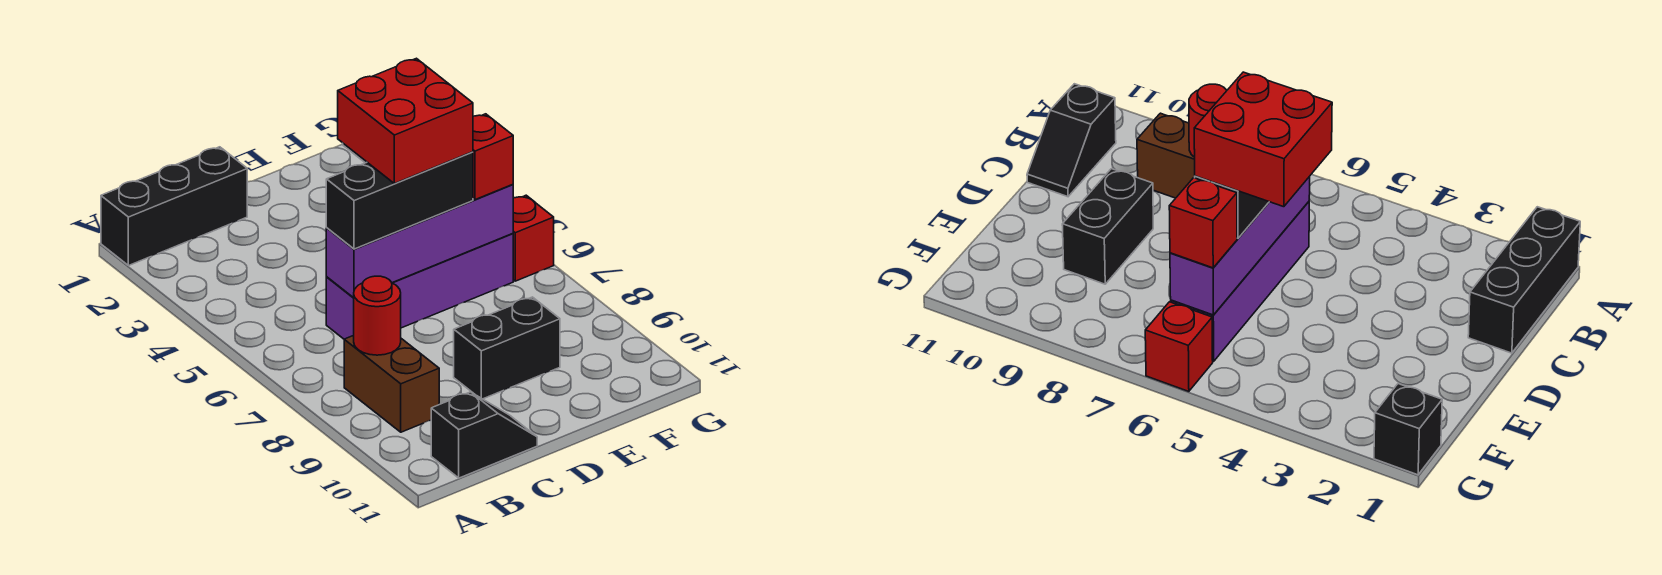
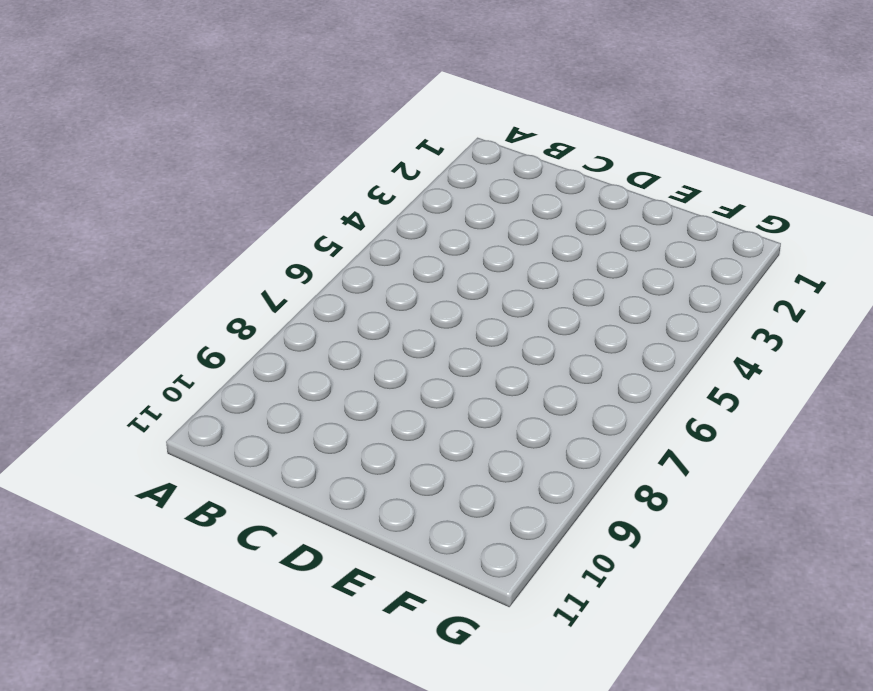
none -> black 1x3 brick [101,147,247,266]
none -> brown 1x2 brick [344,335,439,432]
none -> black 1x2 slope [431,392,537,478]

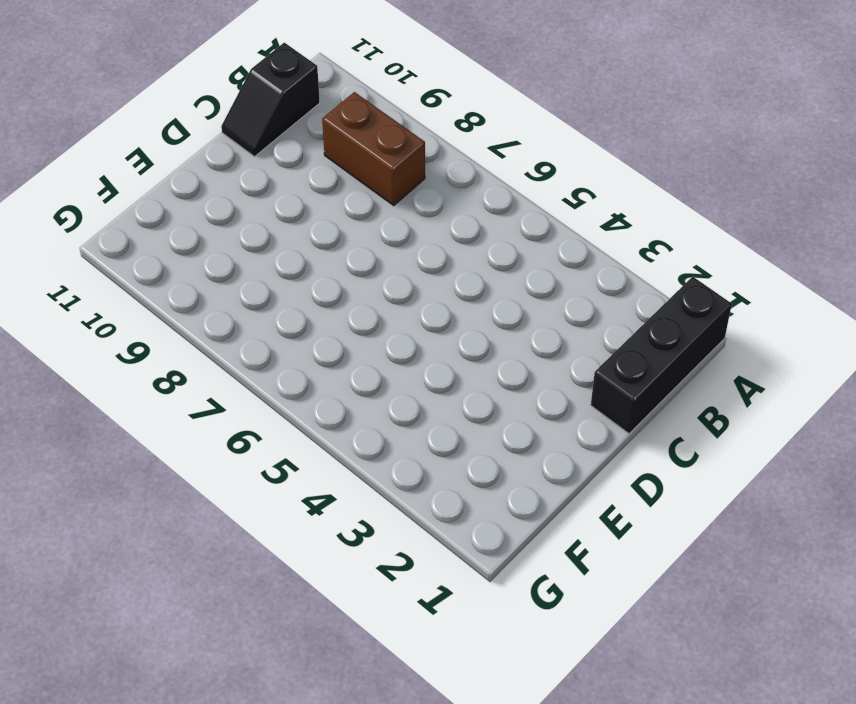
none -> purple 1x4 brick [326,233,513,339]
none -> black 1x2 brick [454,297,560,399]
none -> black 1x1 brick [1374,384,1442,475]

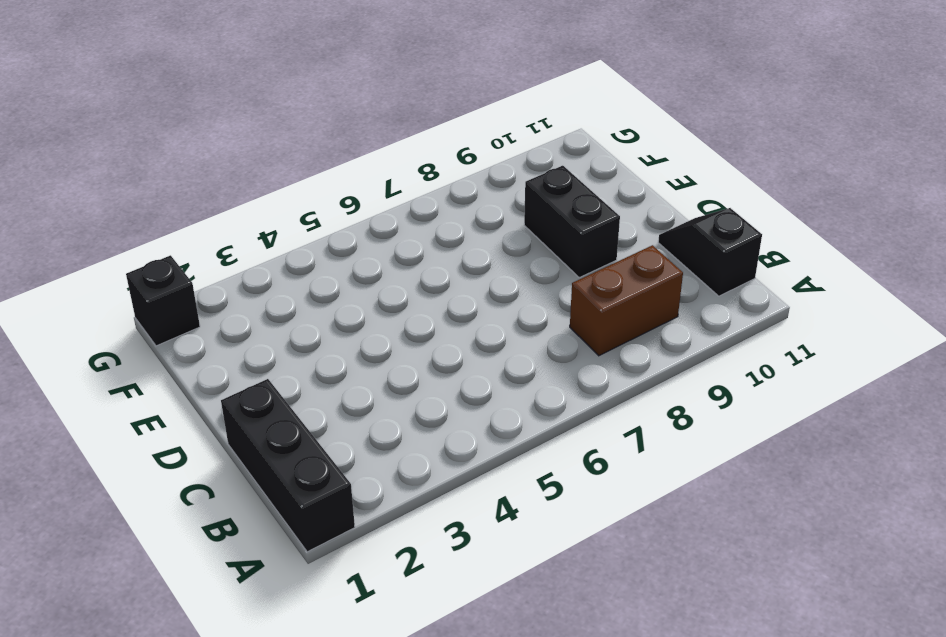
none -> purple 1x4 brick [326,233,513,339]
none -> red 1x1 brick [513,196,554,281]
none -> red 1x1 round brick [354,276,401,355]

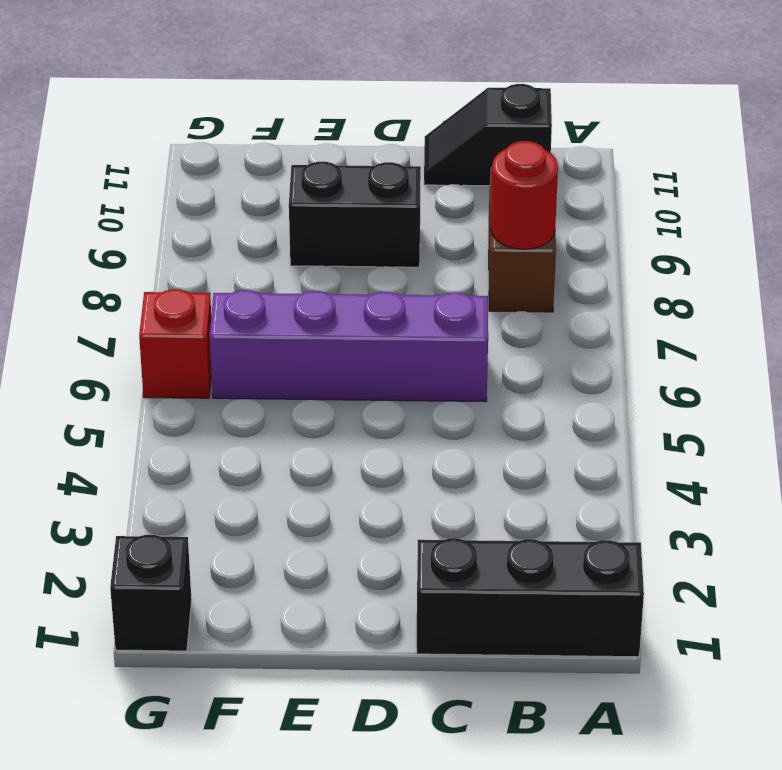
none -> purple 1x4 brick [326,184,513,298]
none -> black 1x3 brick [326,152,473,249]
none -> red 1x1 brick [473,114,513,200]

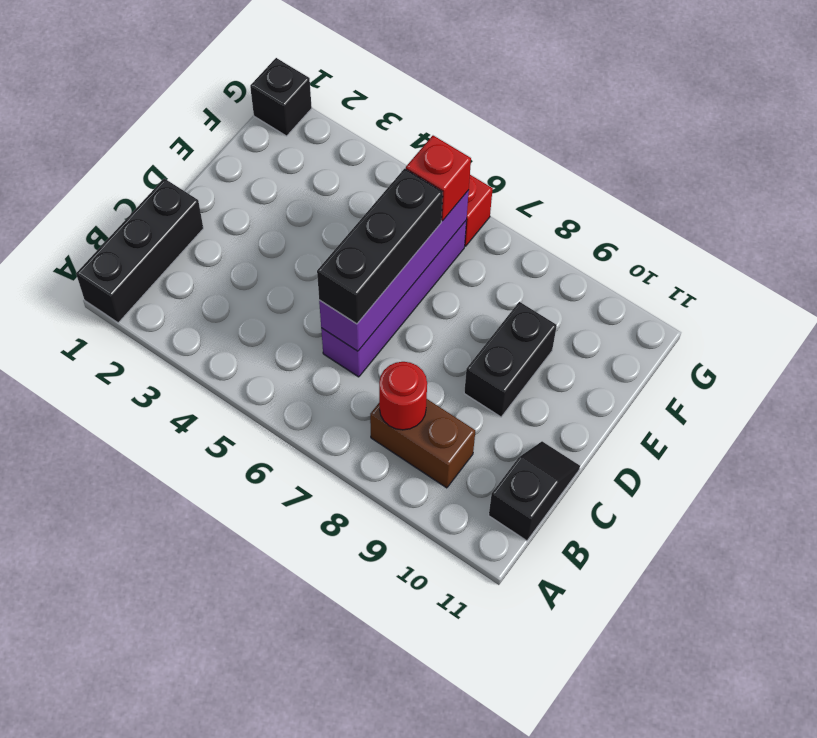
none -> red 2x2 brick [338,58,473,184]

